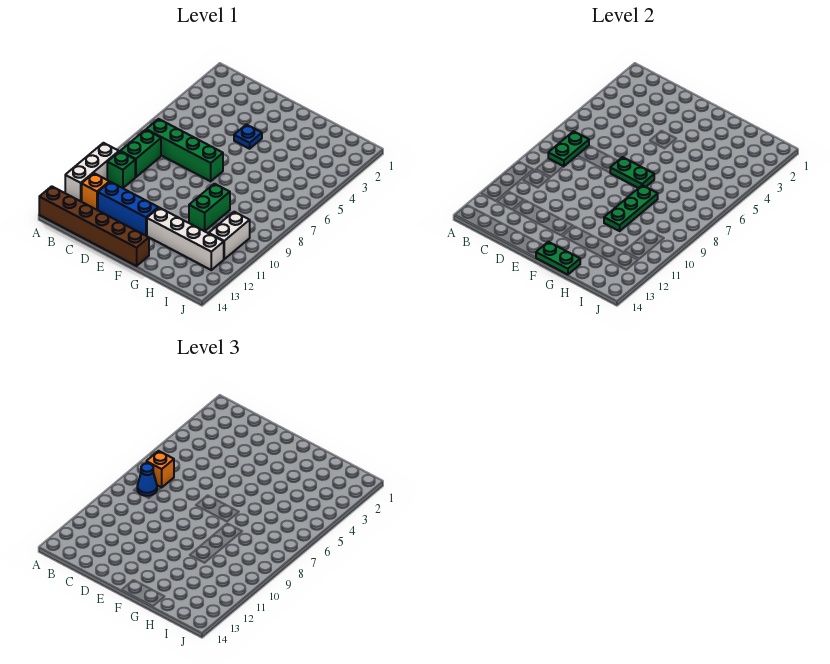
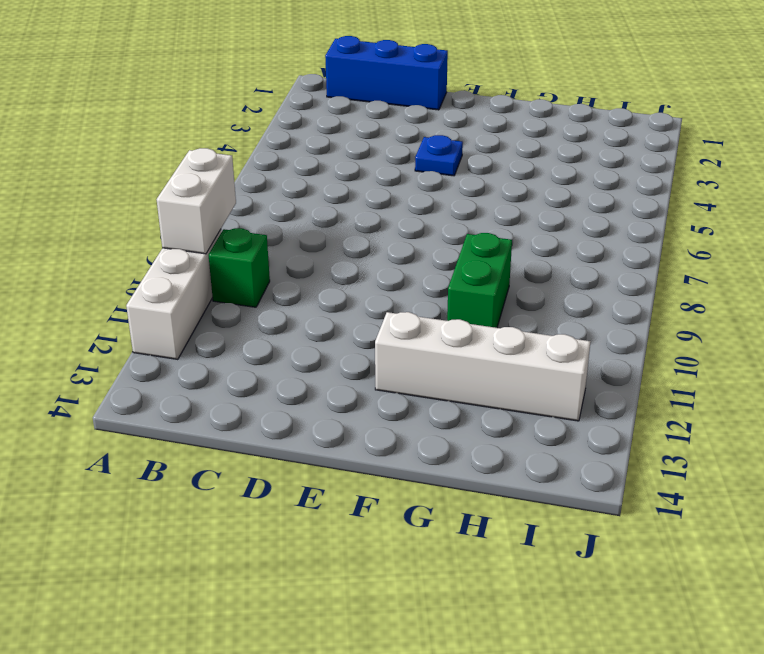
white 1x2 brick [156,148,236,254] -> white 1x2 brick moved to [209,212,250,259]
blue 1x3 brick [325,36,448,110] -> blue 1x3 brick moved to [98,182,158,236]
none -> brown 1x6 brick [39,186,149,266]
none -> green 1x4 brick [146,119,223,181]
none -> green 1x2 brick [120,130,161,177]

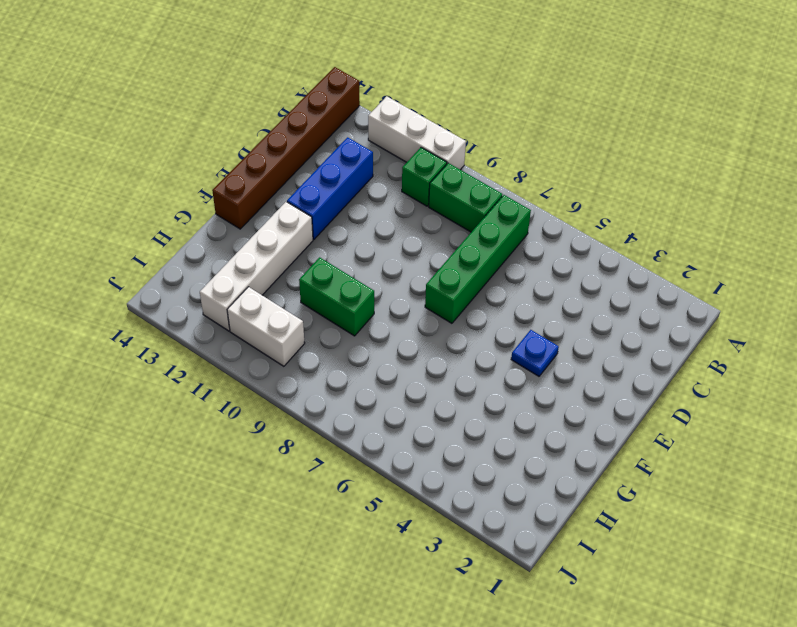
none -> orange 1x1 brick [82,173,109,210]
none -> green 1x2 plate [548,131,589,167]
none -> green 1x2 plate [610,157,654,188]

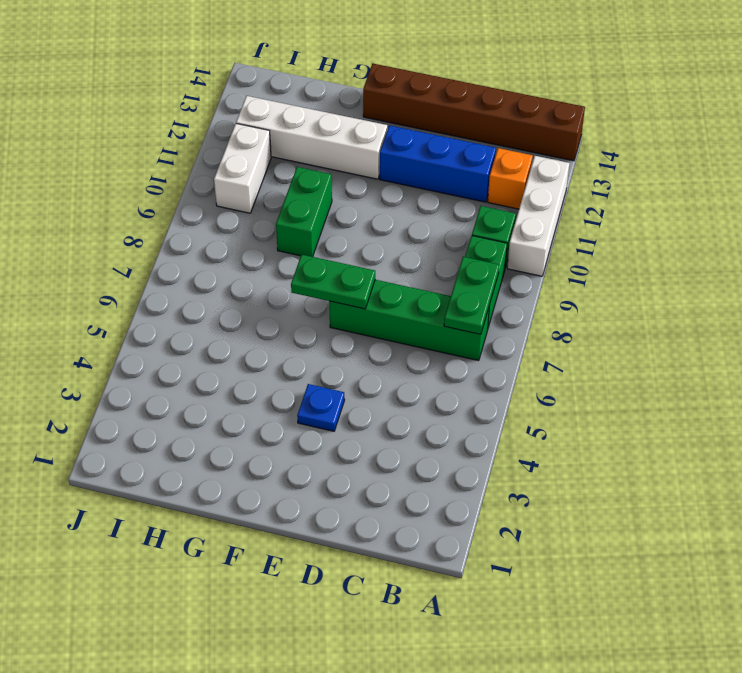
none -> green 1x2 plate [536,242,580,275]
none -> green 1x3 plate [604,185,658,231]
none -> orange 1x1 brick [146,451,174,487]

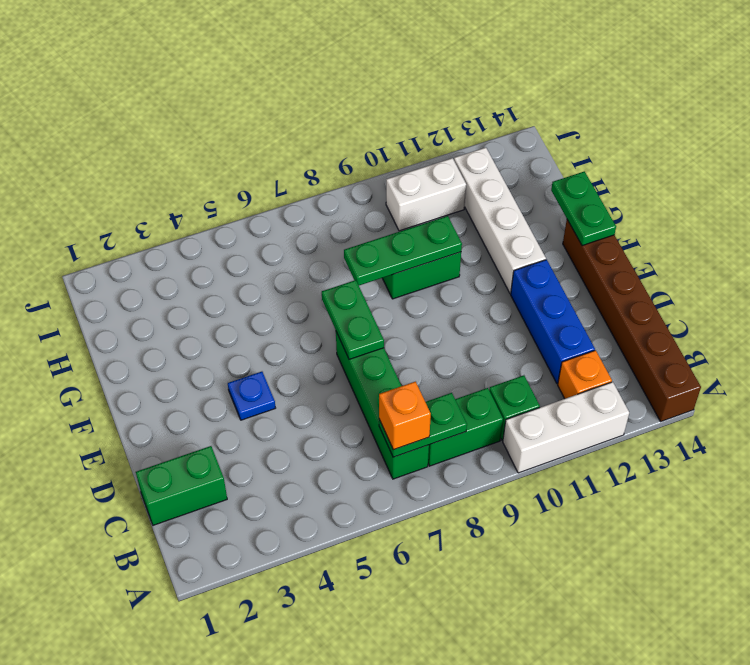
green 1x2 brick [136,446,227,525] -> none
none -> blue 1x1 cone [137,463,157,496]

